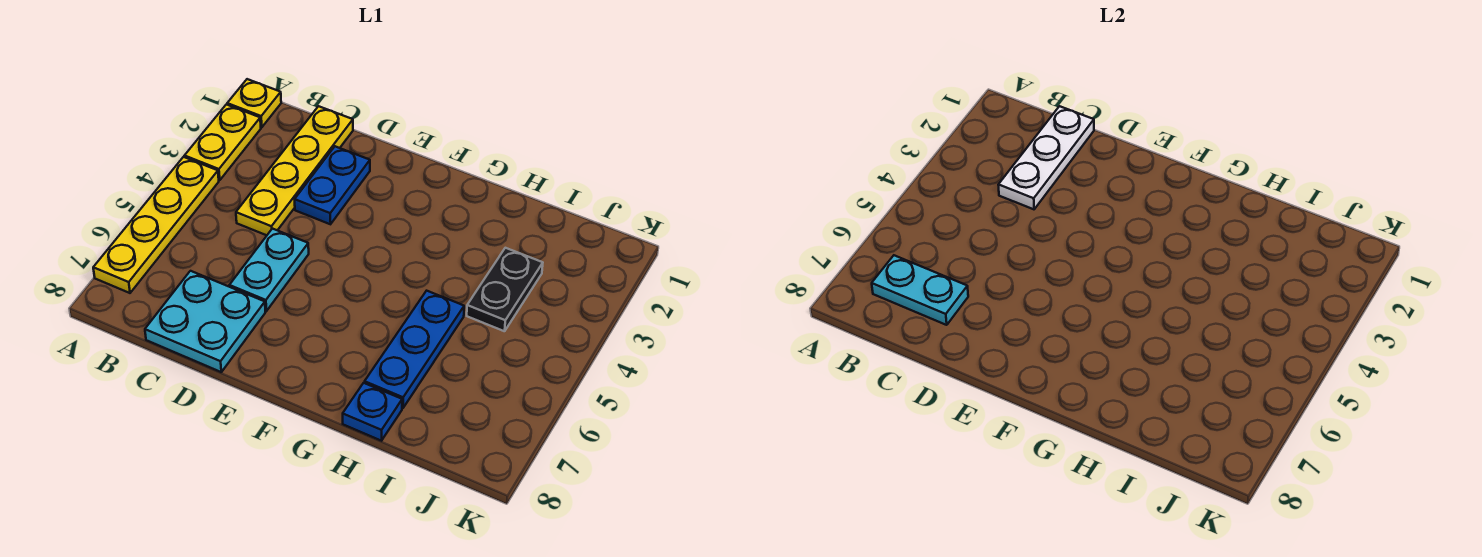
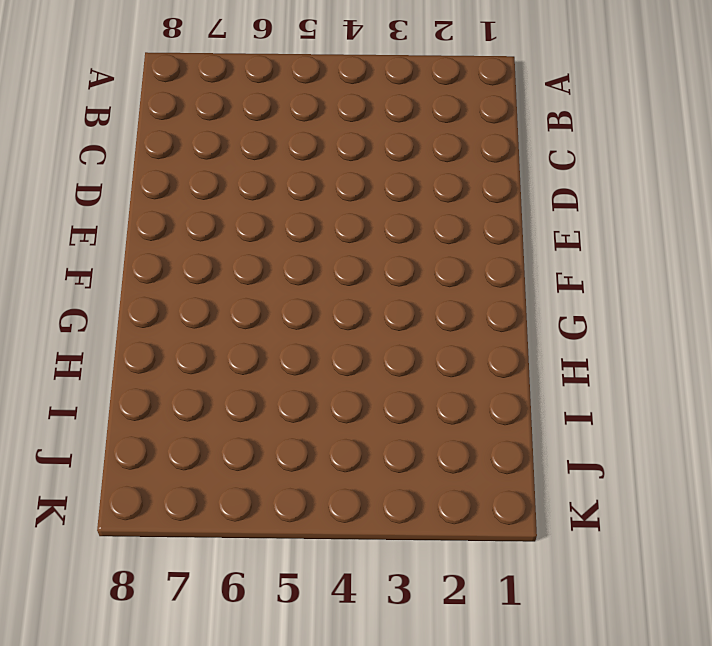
none -> yellow 1x1 plate [227,79,281,127]
none -> yellow 1x2 plate [185,104,261,180]
none -> yellow 1x4 plate [93,157,219,293]

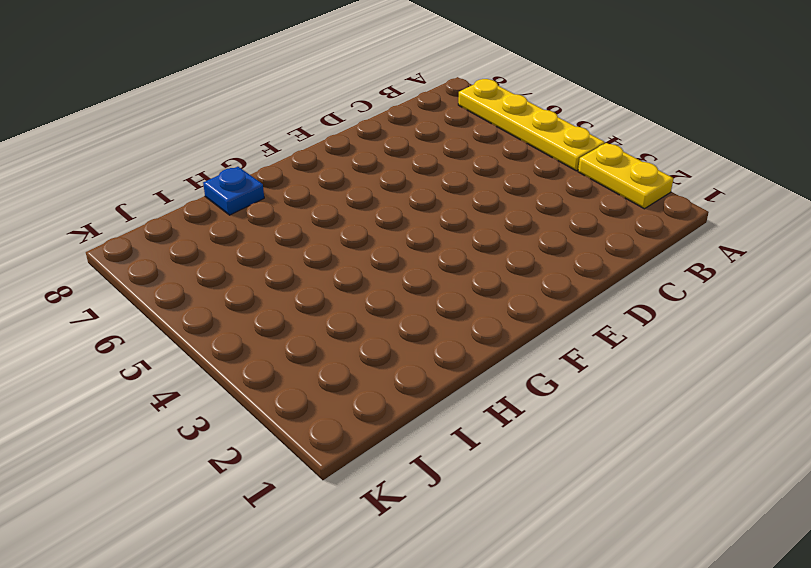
none -> yellow 1x1 plate [227,79,281,127]
none -> yellow 1x4 plate [236,106,353,235]
none -> cyan 2x2 plate [145,271,265,372]

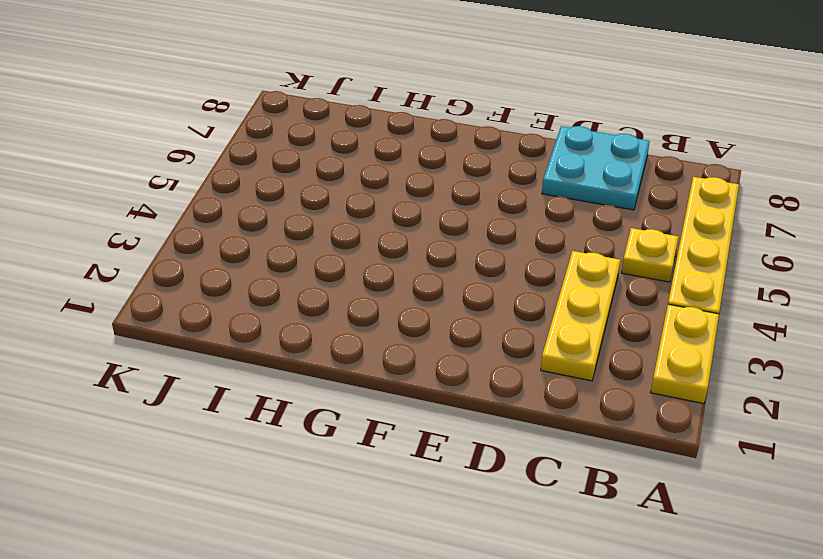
yellow 1x1 plate [621,228,678,282] -> yellow 1x1 plate moved to [227,79,281,127]
yellow 1x3 plate [541,251,620,381] -> yellow 1x4 plate [236,106,353,235]
none -> blue 1x2 plate [295,146,370,224]
none -> cyan 1x2 plate [229,229,309,311]
none -> blue 1x3 plate [365,291,464,408]

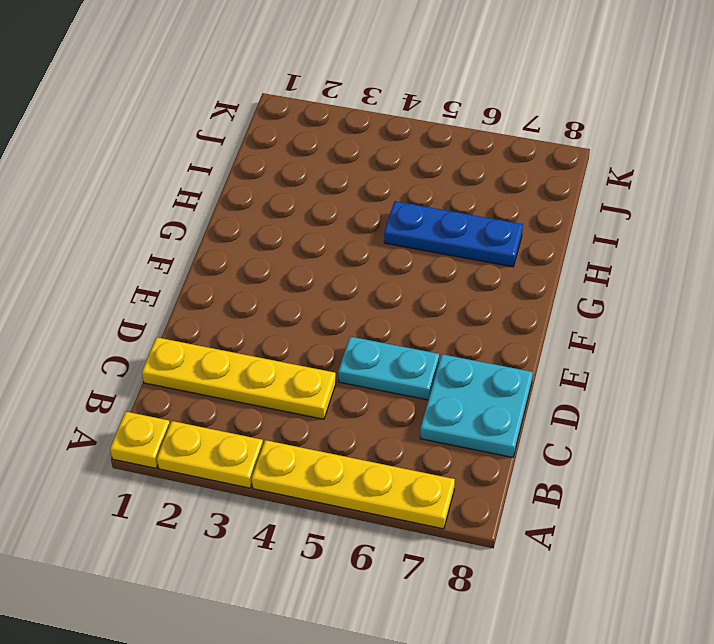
none -> blue 1x2 plate [295,146,370,224]
none -> blue 1x1 plate [343,383,402,441]
none -> black 1x2 plate [467,248,543,331]

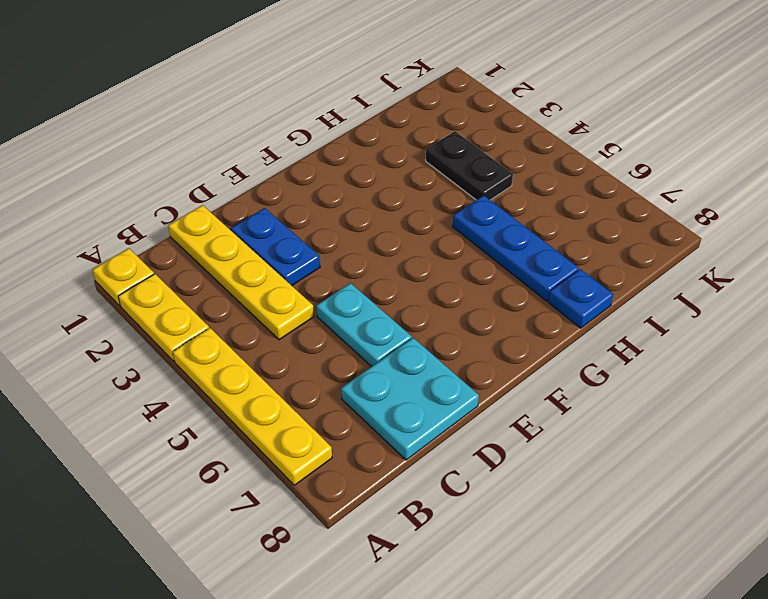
none -> cyan 1x2 plate [872,255,968,325]
none -> white 1x3 plate [999,106,1094,209]

